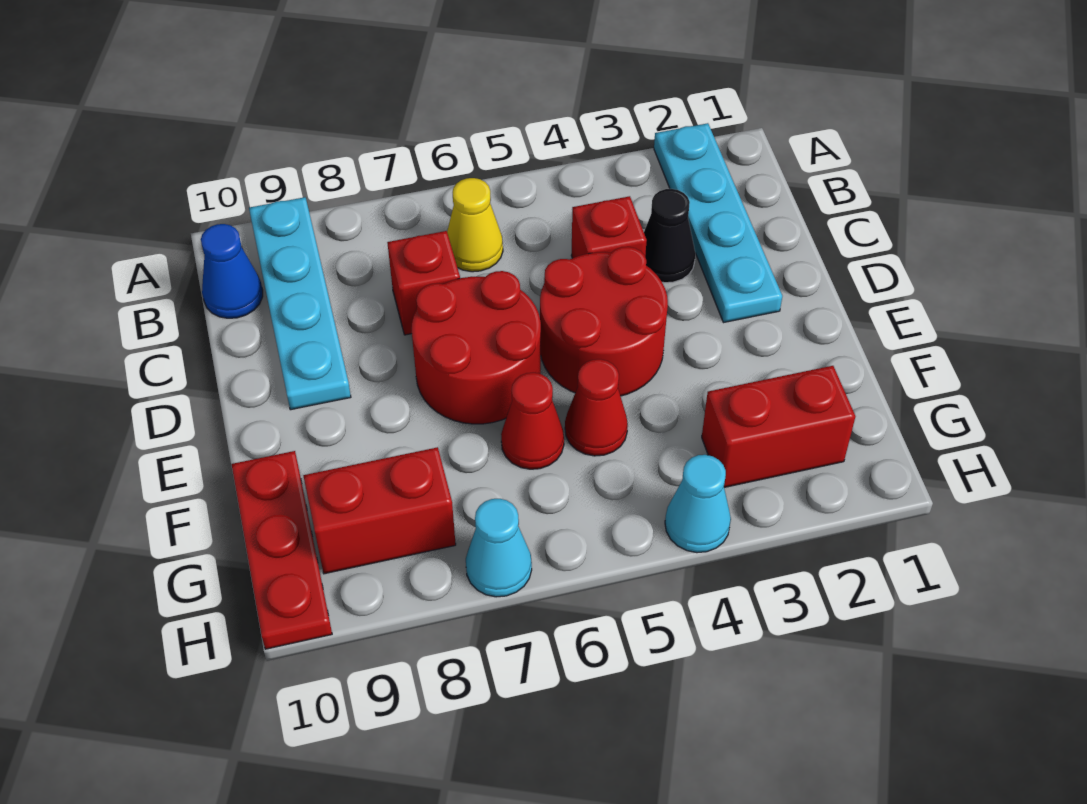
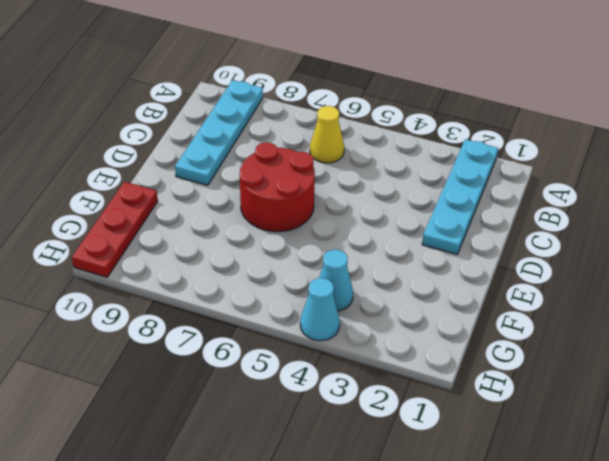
cyan 1x1 cone [319,250,353,311] -> cyan 1x1 cone moved to [466,499,532,597]
none -> blue 1x1 cone [201,224,263,318]
none -> black 1x1 cone [644,189,695,283]
none -> red 1x1 brick [571,196,647,258]

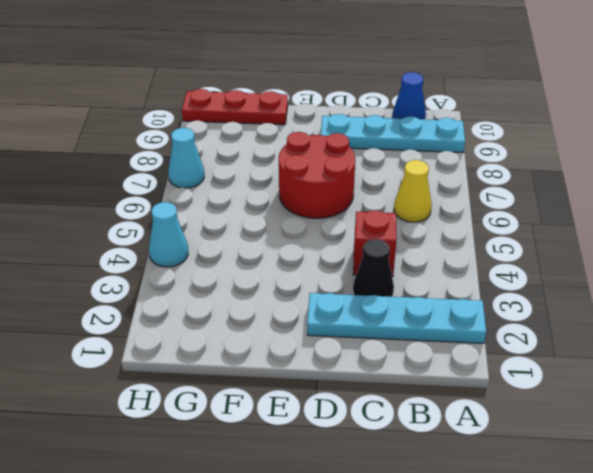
none -> red 1x1 brick [387,231,460,335]
none -> red 2x2 round brick [540,247,668,396]
none -> red 1x1 cone [565,359,628,456]

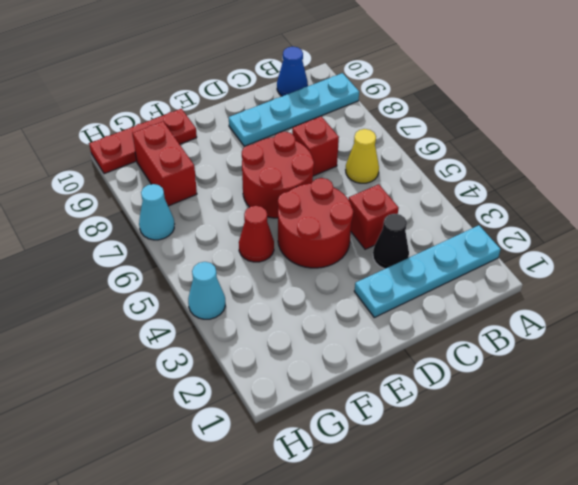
none -> red 1x1 cone [501,373,564,469]
none -> red 1x2 brick [702,366,855,487]

